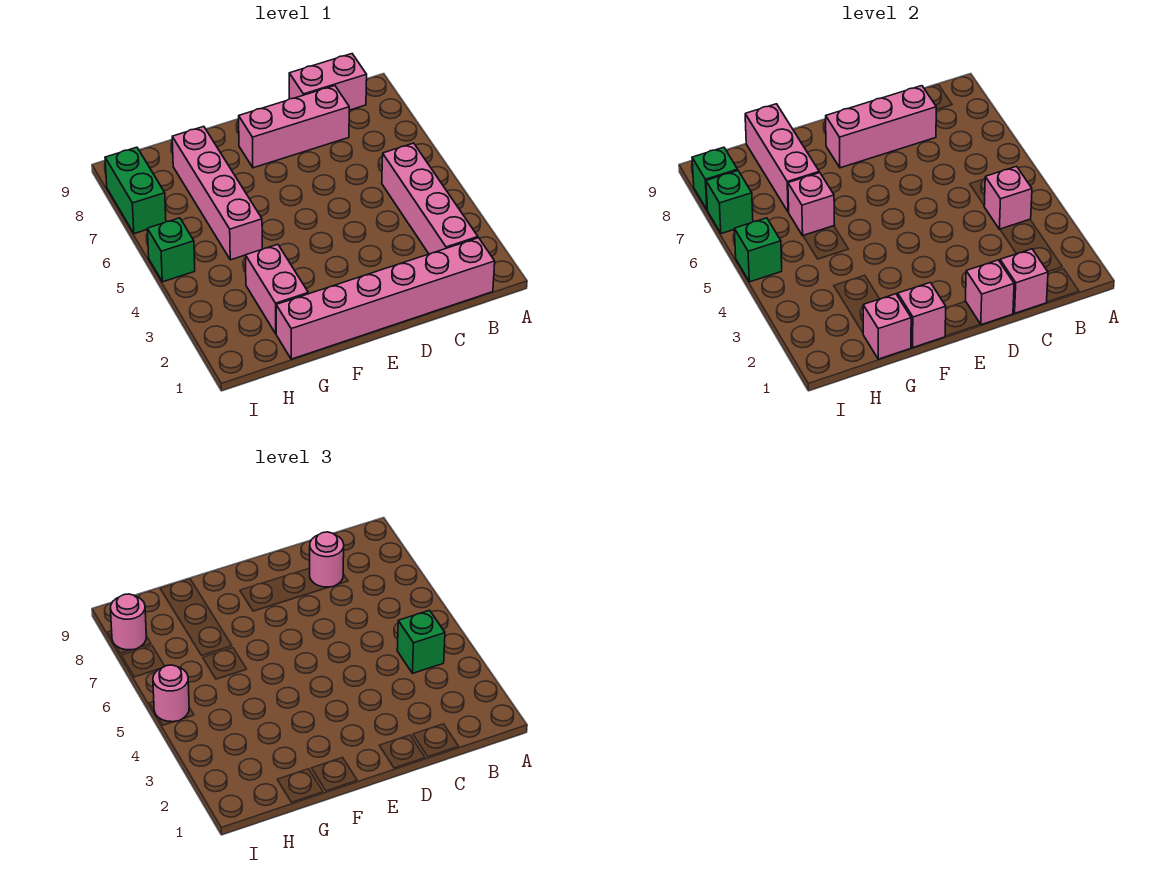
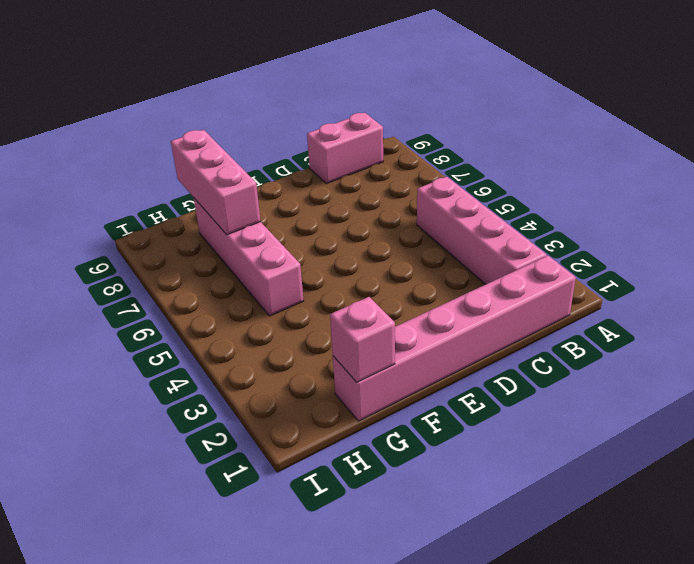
none -> pink 1x3 brick [239,86,349,168]
none -> pink 1x2 brick [246,244,308,333]
none -> green 1x1 brick [147,218,195,282]

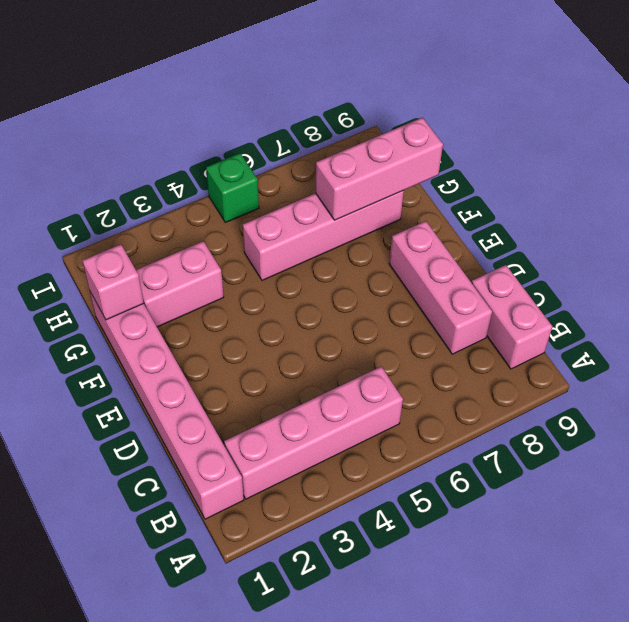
none -> green 1x2 brick [105,147,166,234]
none -> pink 1x1 brick [984,166,1032,229]
none -> pink 1x1 brick [1000,249,1048,313]

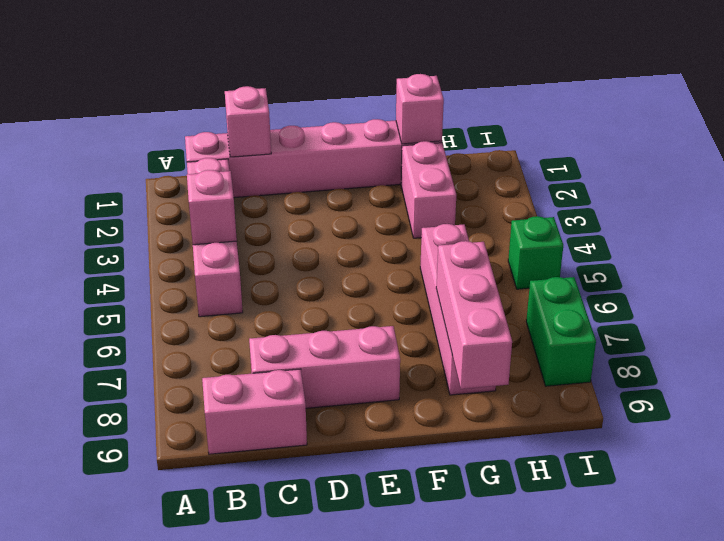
none -> pink 1x3 brick [826,86,936,168]
none -> pink 1x1 brick [965,260,1014,325]
none -> pink 1x1 brick [898,283,946,347]

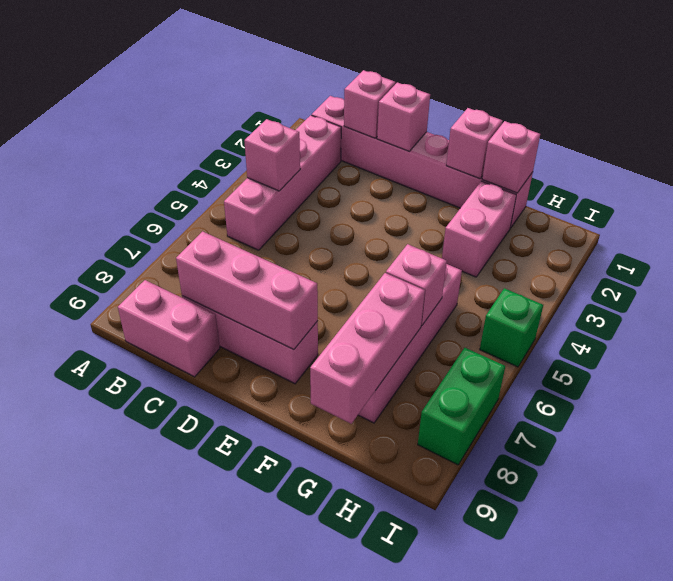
none -> green 1x1 brick [734,218,782,282]
none -> green 1x1 brick [706,171,753,234]
none -> green 1x1 brick [692,147,738,209]

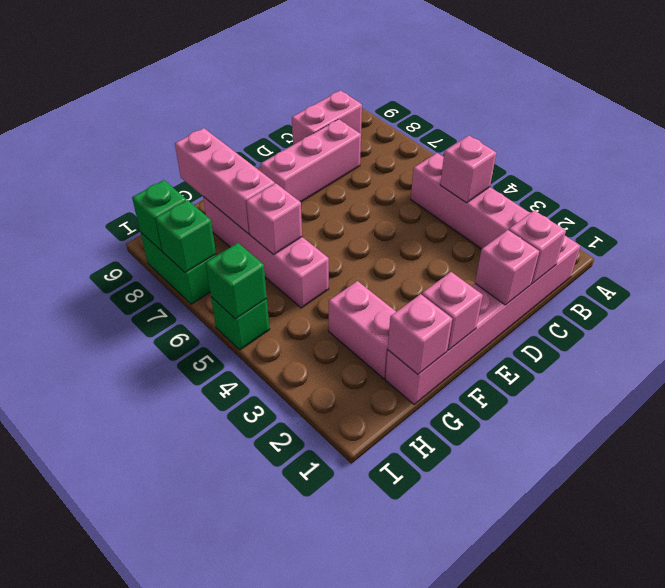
none -> pink 1x3 brick [826,86,936,168]
none -> green 1x1 brick [397,610,445,673]
none -> pink 1x1 round brick [310,532,344,587]

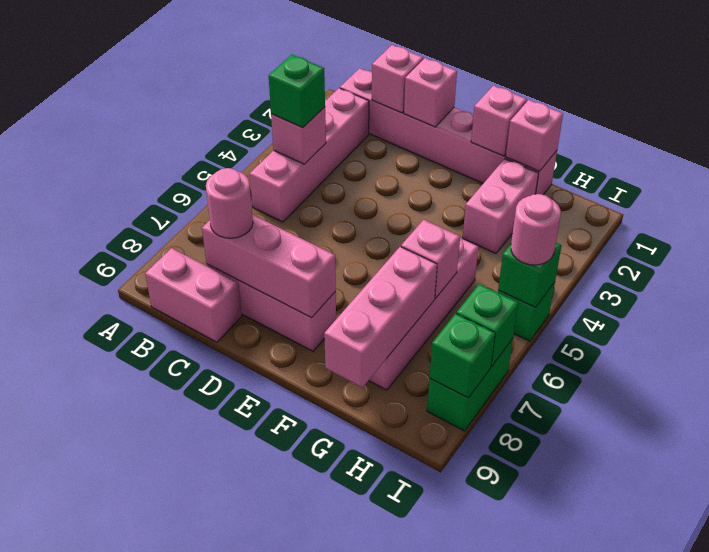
none -> pink 1x1 round brick [110,594,146,650]

